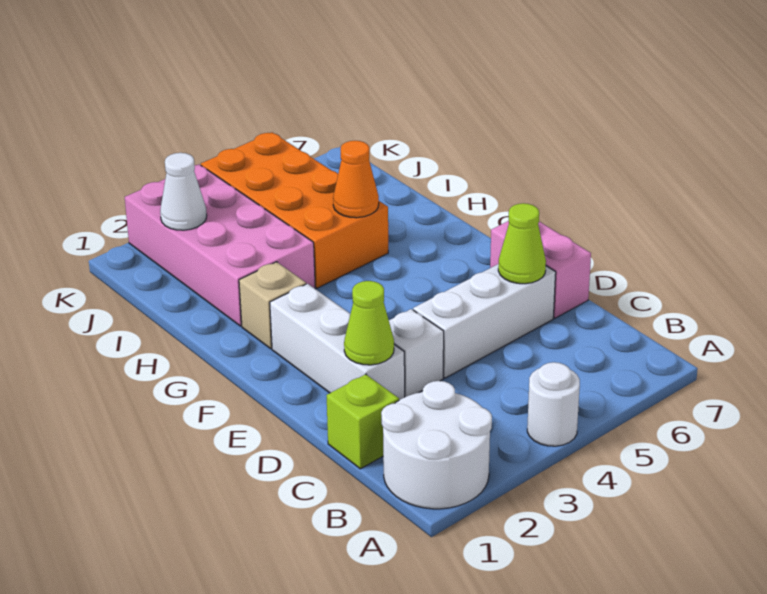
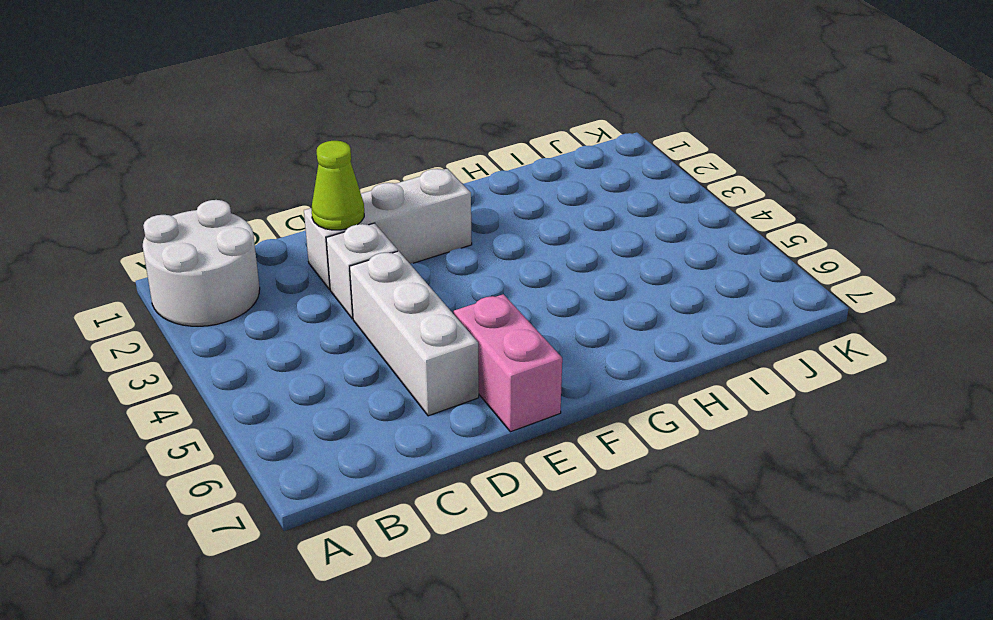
pink 1x2 brick [454,294,562,432] -> pink 1x2 brick turned to [490,221,591,318]
none -> white 1x1 round brick [527,362,580,446]
none -> lime 1x1 brick [327,374,399,469]
none -> tan 1x1 brick [239,262,306,349]

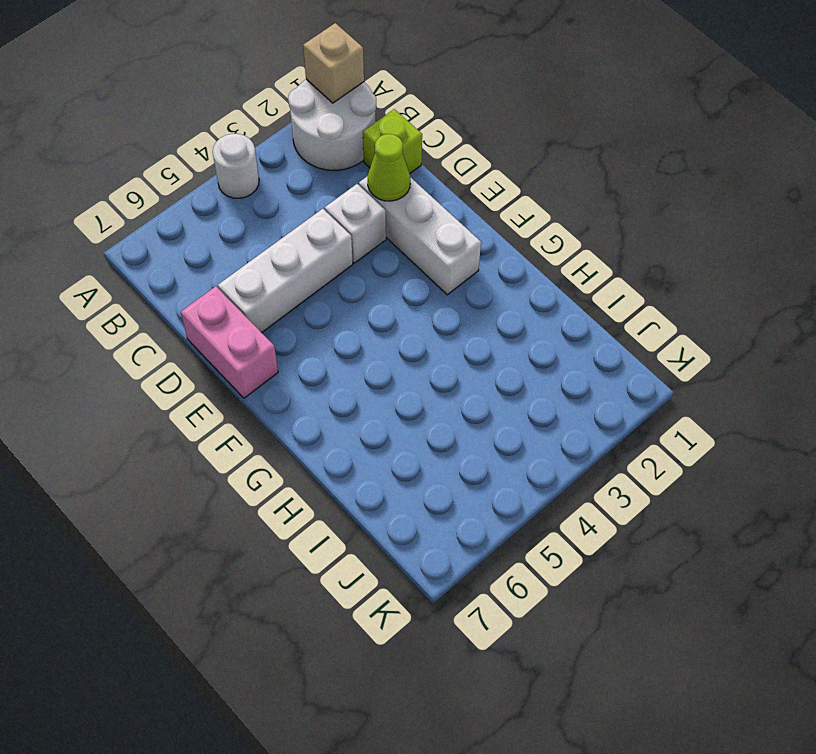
tan 1x1 brick [303,23,364,103] -> tan 1x1 brick moved to [239,262,306,349]
none -> pink 2x4 brick [125,164,315,326]
none -> orange 2x4 brick [201,132,388,288]
none -> lime 1x1 cone [498,203,546,284]

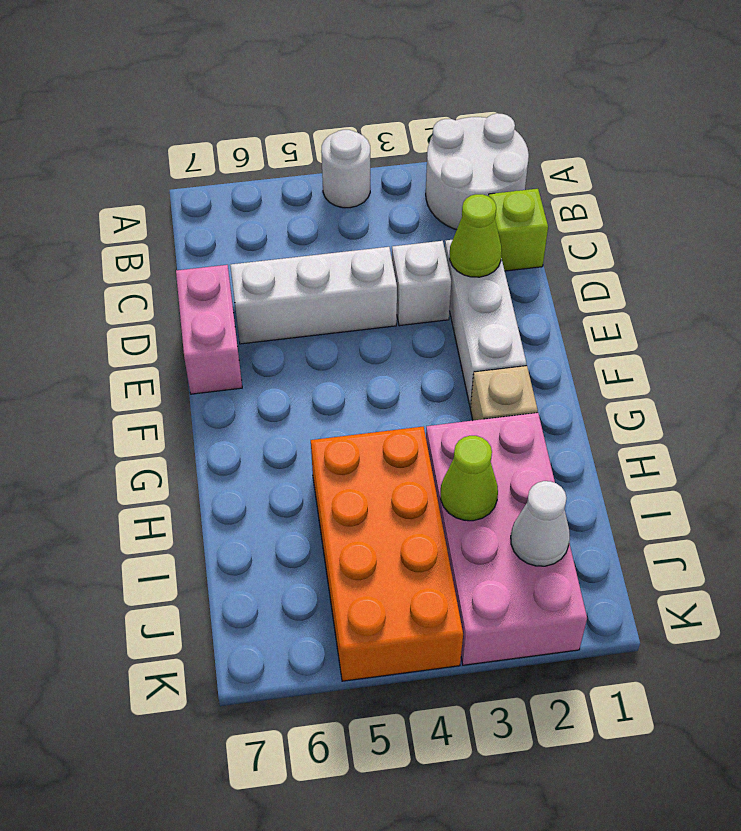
lime 1x1 cone [441,436,498,521] -> lime 1x1 cone moved to [498,203,546,284]
none -> orange 1x1 cone [333,141,379,218]

